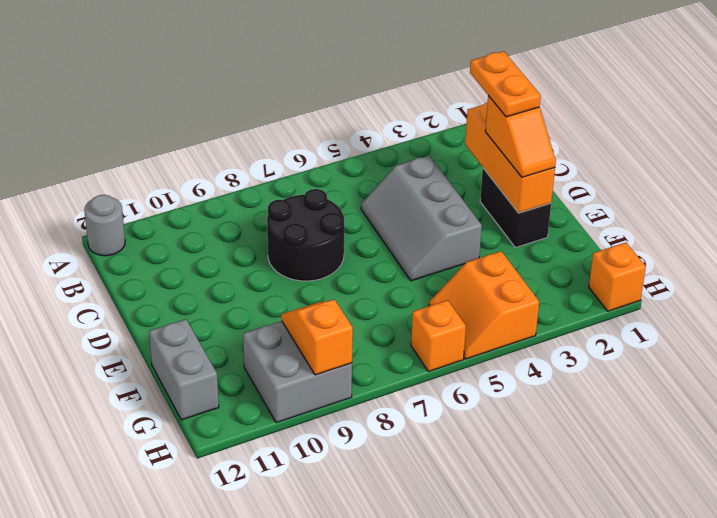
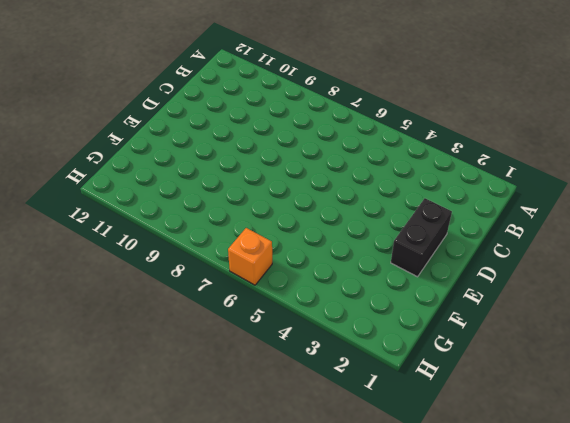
none -> grey 1x1 round brick [84,195,125,256]
none -> grey 2x3 slope [361,156,482,281]
none -> black 2x2 round brick [267,189,344,281]

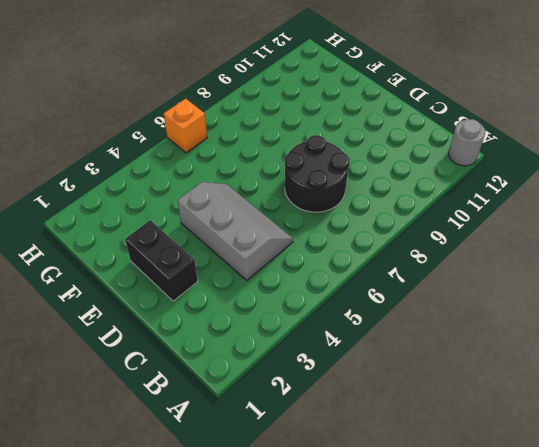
none -> grey 1x2 brick [149,319,219,420]
none -> orange 2x2 slope [429,251,539,359]
none -> grey 2x2 brick [243,321,352,423]

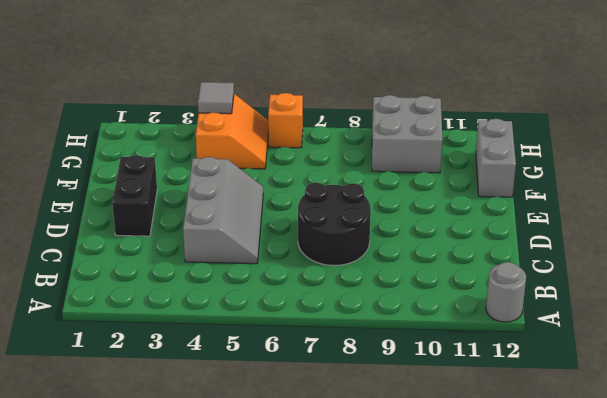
grey 1x1 tile [198,82,234,114] -> none
none -> orange 1x1 brick [589,242,646,311]
none -> orange 1x3 brick [465,102,555,213]
none -> orange 1x2 slope [281,300,353,375]

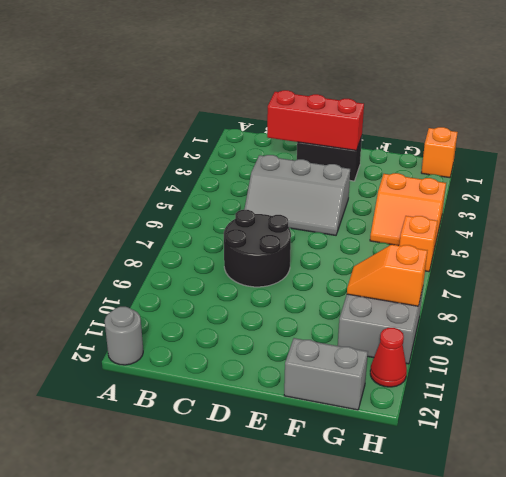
red 1x3 brick [267,90,364,150] -> orange 1x3 brick [465,102,555,213]
red 1x1 cone [370,328,407,387] -> none
none -> orange 1x2 slope [485,96,556,177]
none -> orange 1x2 plate [470,51,541,117]

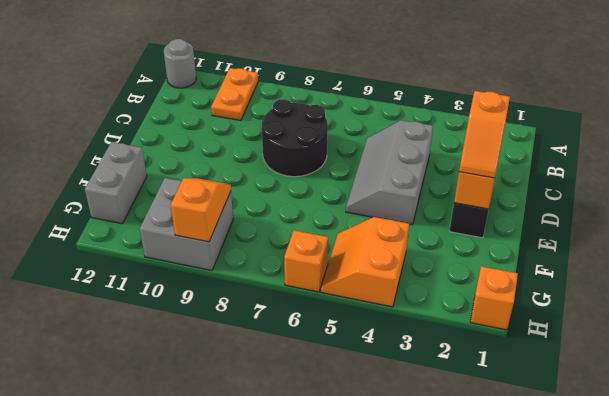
orange 1x2 plate [211,68,258,121] -> orange 1x2 plate moved to [470,51,541,117]

